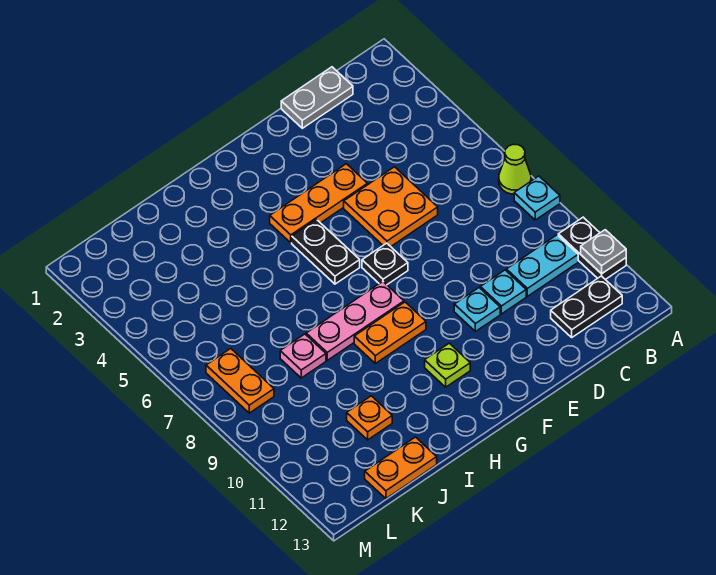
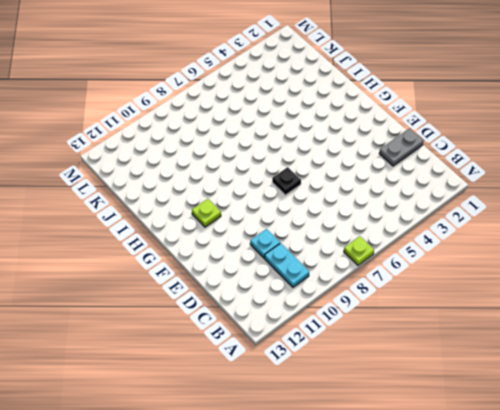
lime 1x1 plate [344,236,374,265] -> lime 1x1 cone [499,144,531,194]
grey 1x2 plate [379,128,424,166] -> grey 1x2 plate turned to [281,67,353,128]
none -> cyan 1x1 plate [514,176,560,220]
none -> black 1x2 plate [558,217,626,280]
none -> black 1x2 plate [551,276,622,337]

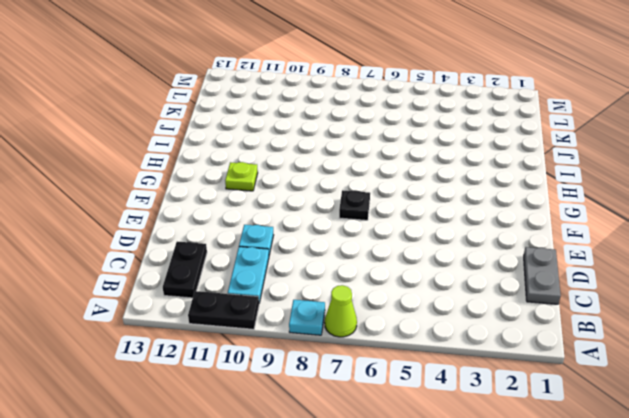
none -> orange 2x2 plate [344,167,438,246]
none -> orange 1x3 plate [270,164,368,243]
none -> cyan 1x1 plate [454,288,500,332]

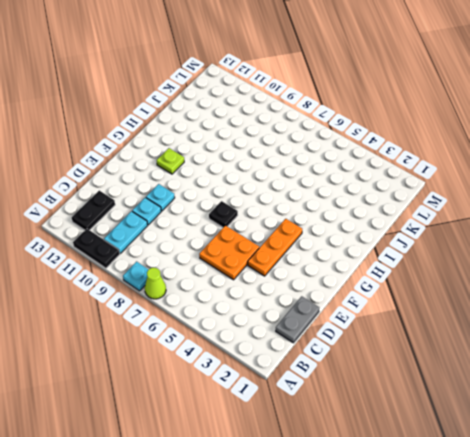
none -> black 1x2 plate [292,220,360,284]
none -> pink 1x3 plate [306,282,404,360]
none -> orange 1x2 plate [354,302,426,363]

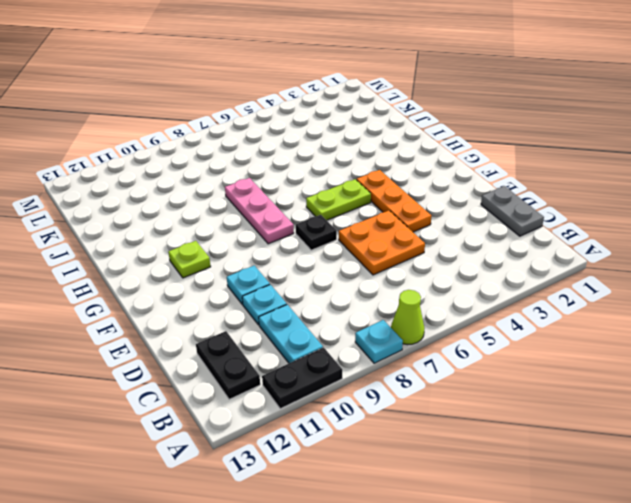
lime 1x2 plate [306,179,371,220] -> black 1x2 plate [292,220,360,284]
none -> orange 1x2 plate [354,302,426,363]
none -> pink 1x1 plate [280,334,326,378]
none -> orange 1x1 plate [347,396,392,440]

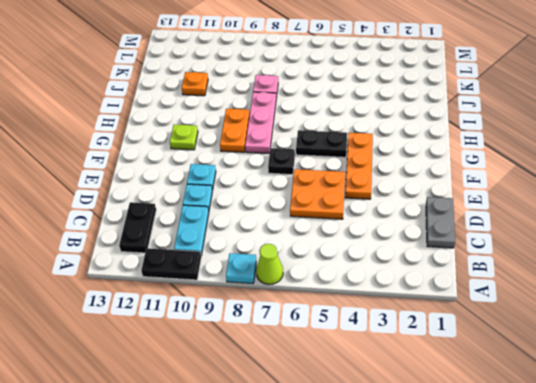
none -> orange 1x2 plate [365,437,437,499]
none -> orange 1x2 plate [206,349,274,413]
none -> grey 1x1 plate [581,230,626,274]

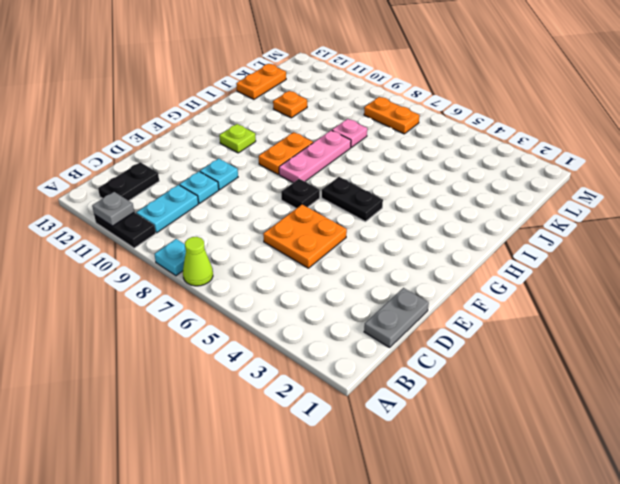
none -> orange 1x3 plate [270,164,368,243]

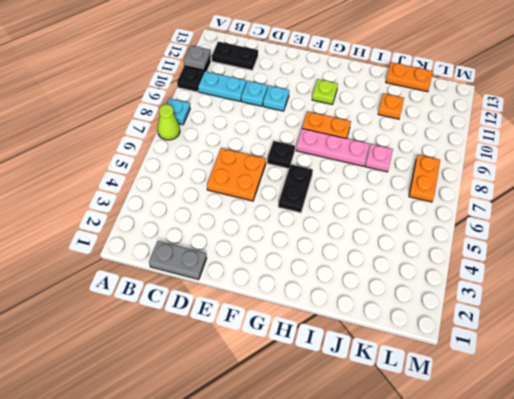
none -> orange 1x3 plate [270,164,368,243]

